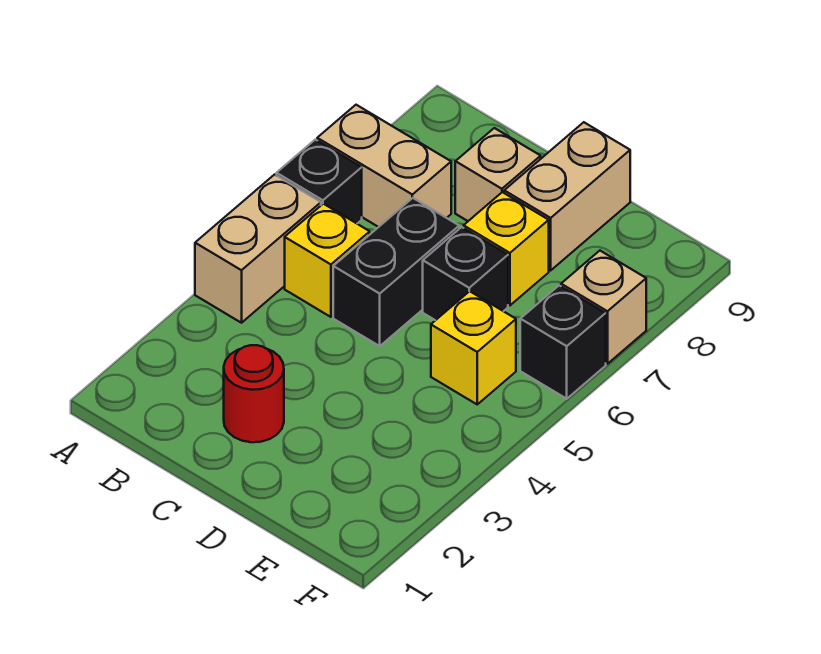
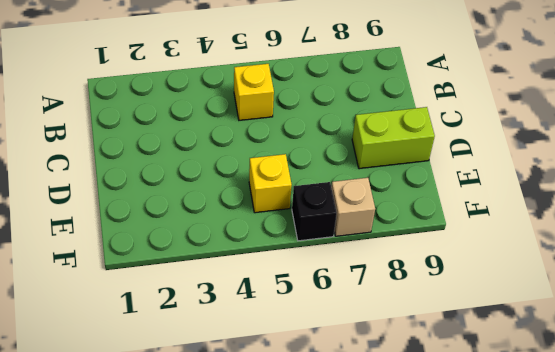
lime 1x2 brick [352,107,435,169] -> tan 1x2 brick [504,122,630,270]
none -> tan 1x2 brick [195,175,321,323]
none -> black 1x1 brick [277,140,362,223]
none -> tan 1x2 brick [317,105,451,227]

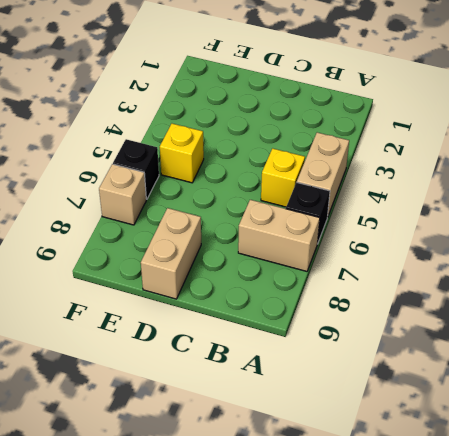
none -> red 1x1 round brick [224,345,284,442]
none -> black 1x2 brick [333,198,459,346]
none -> tan 1x1 brick [455,128,541,221]

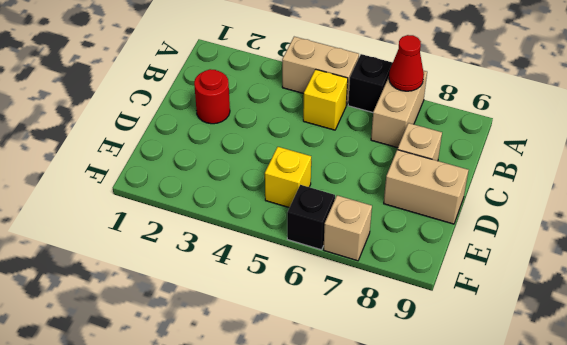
red 1x1 cone [389,35,424,91] -> none
none -> black 1x2 brick [333,198,459,346]
none -> black 1x1 brick [423,227,508,320]
none -> yellow 1x1 brick [464,192,549,305]

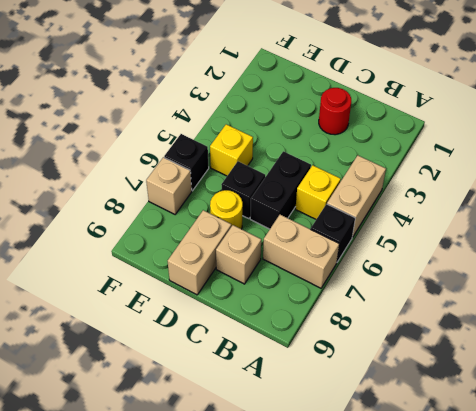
yellow 1x1 round brick [210,190,243,229] -> yellow 1x1 brick [464,192,549,305]

